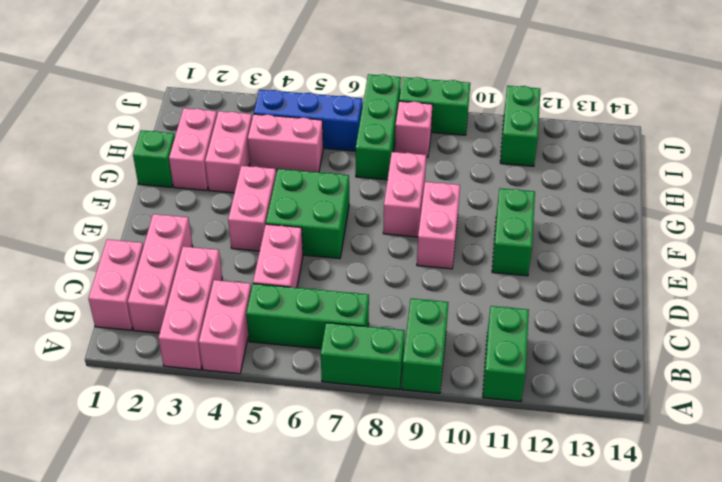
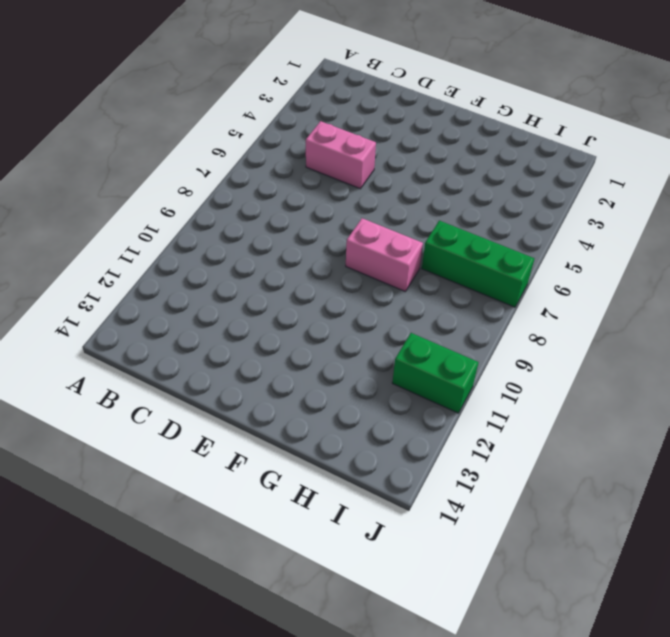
none -> pink 1x3 brick [158,246,222,370]
none -> pink 1x2 brick [199,280,251,374]
none -> green 1x2 brick [321,323,405,389]

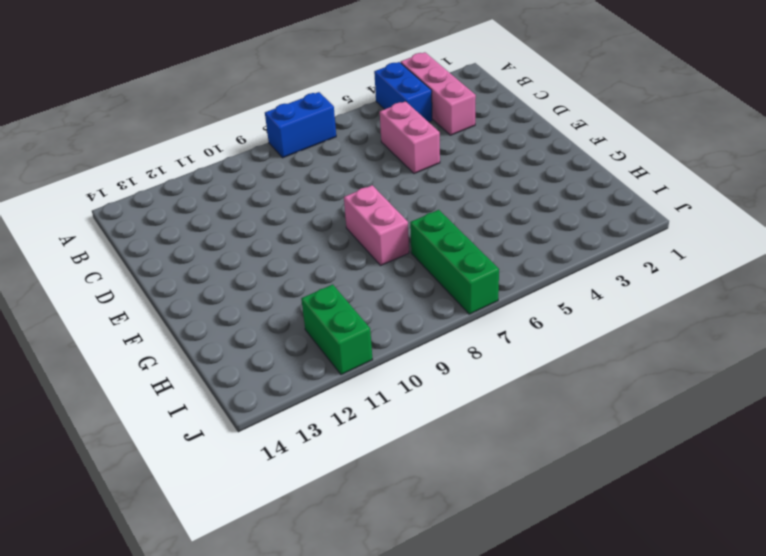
blue 1x2 brick [374,62,432,122] -> pink 1x2 brick [199,280,251,374]
blue 1x2 brick [265,92,336,158] -> green 1x2 brick [321,323,405,389]
none -> green 1x2 brick [402,299,448,393]
none -> green 1x2 brick [483,306,529,402]
none -> pink 1x2 brick [88,239,144,330]

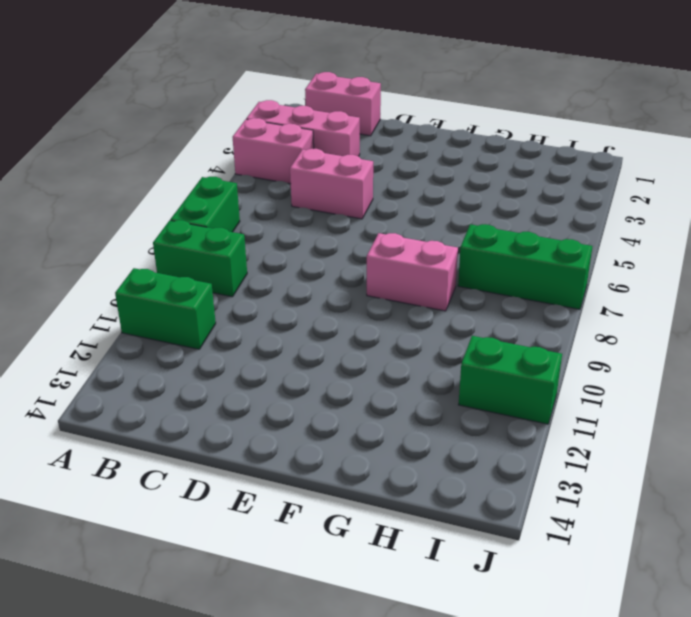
none -> pink 1x3 brick [128,214,193,333]
none -> green 1x3 brick [246,284,369,349]
none -> pink 1x2 brick [228,166,276,251]

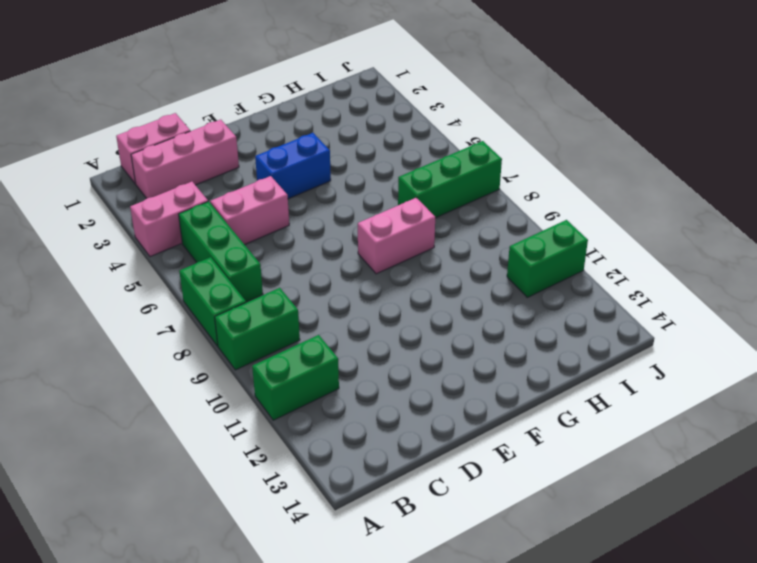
blue 1x2 brick [255,133,331,199] -> pink 1x2 brick [228,166,276,251]
none -> pink 1x3 brick [158,246,222,370]
none -> green 2x2 brick [266,169,349,259]
none -> pink 1x2 brick [417,182,460,269]

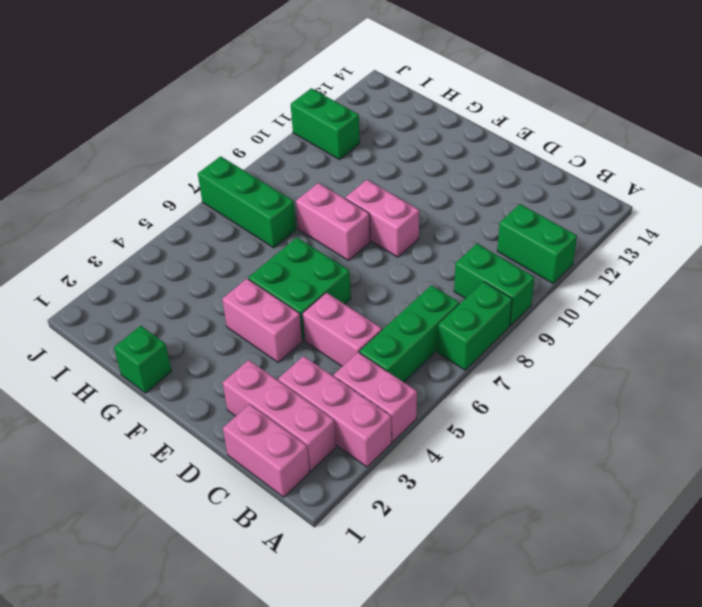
none -> green 1x2 brick [492,188,535,276]
none -> pink 1x2 brick [169,108,217,191]
none -> pink 1x2 brick [205,111,252,193]

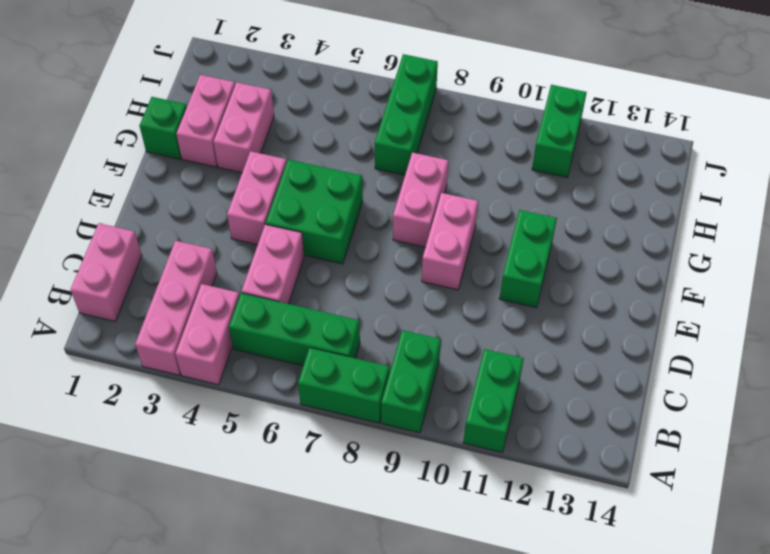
none -> pink 1x3 brick [128,214,193,333]
none -> pink 1x2 brick [248,114,323,172]
none -> blue 1x3 brick [254,90,362,151]

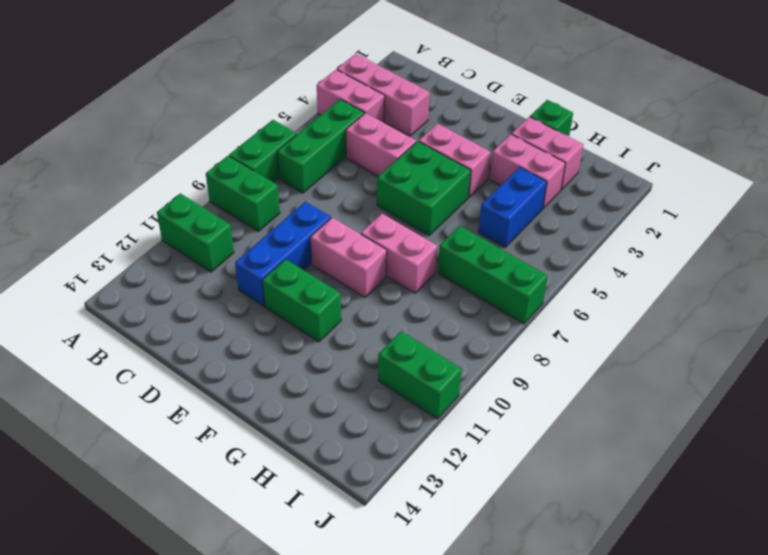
blue 1x3 brick [235,201,331,306] -> blue 1x3 brick moved to [254,90,362,151]
blue 1x2 brick [478,167,547,247] -> pink 1x2 brick [248,114,323,172]
none -> pink 1x2 brick [88,239,144,330]
none -> pink 1x3 brick [128,214,193,333]
none -> pink 1x1 brick [395,101,433,157]

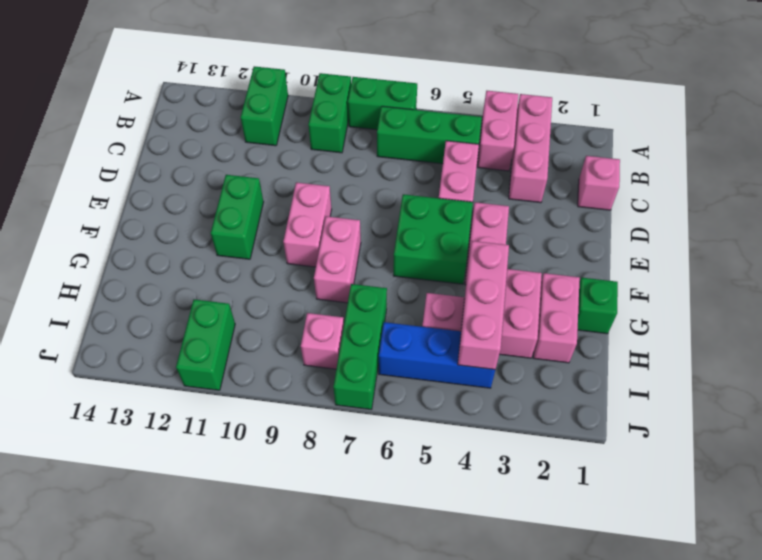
pink 1x1 brick [578,156,620,210] -> pink 1x2 brick [88,239,144,330]
pink 1x3 brick [458,241,509,370] -> pink 1x3 brick moved to [128,214,193,333]
none -> green 1x2 brick [399,77,470,135]

